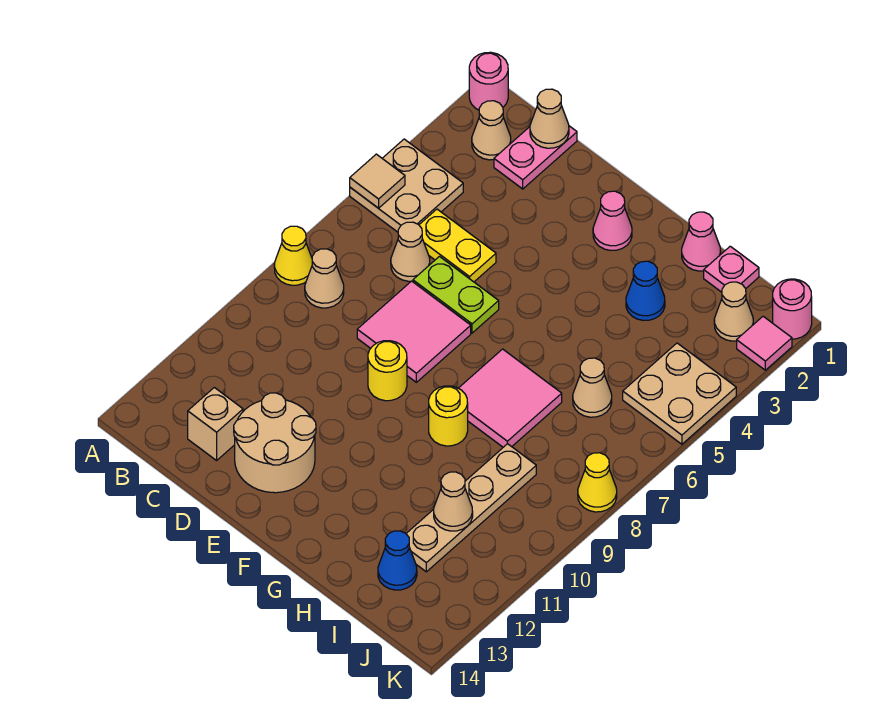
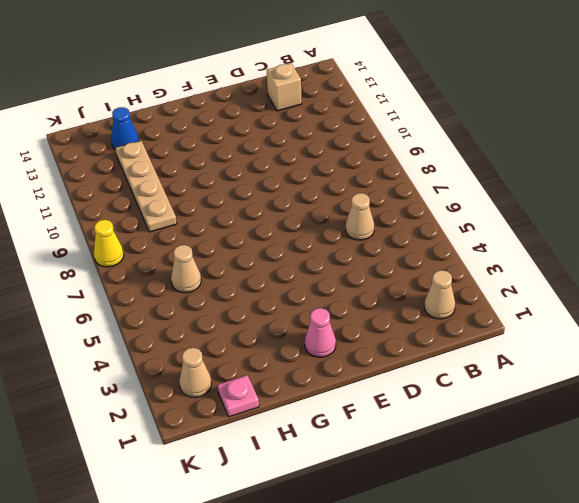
none -> pink 1x1 round brick [469,52,508,110]
none -> tan 2x2 plate [350,139,463,232]
none -> yellow 1x1 cone [274,226,312,285]
none -> tan 1x1 cone [305,249,344,308]

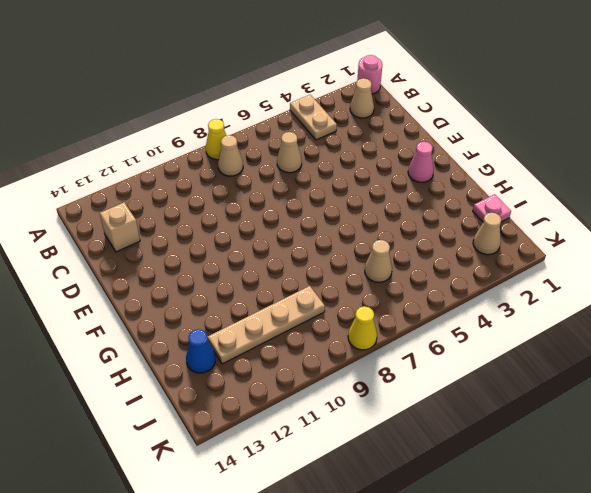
tan 1x2 plate [290,95,337,140] -> tan 2x2 plate [350,139,463,232]
none -> pink 1x2 plate [494,126,577,189]
none -> yellow 1x2 plate [419,209,496,282]
none -> lime 1x2 plate [413,257,499,333]
none -> pink 2x2 tile [357,281,471,382]

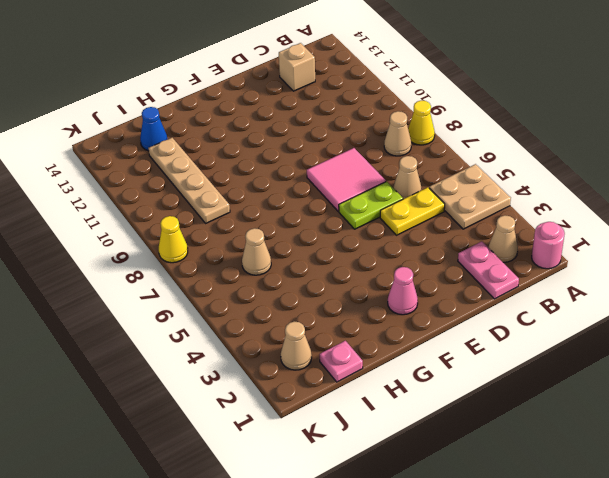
none -> tan 2x2 round brick [234,393,316,493]
none -> yellow 1x1 round brick [368,341,407,401]
none -> pink 2x2 tile [459,349,562,447]
none -> yellow 1x1 round brick [429,386,468,446]

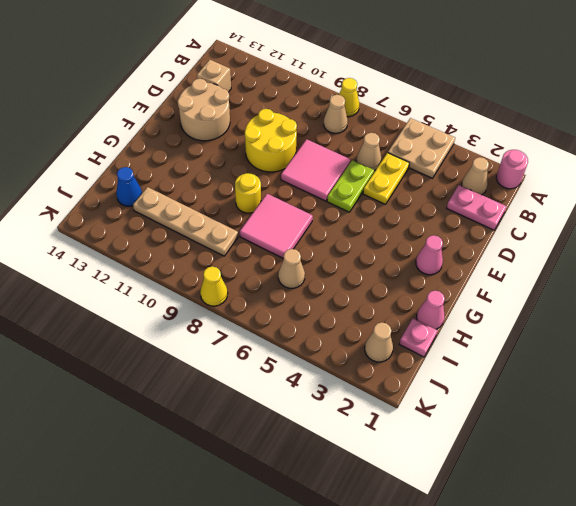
yellow 2x2 round brick [245,109,297,172] -> yellow 1x1 round brick [368,341,407,401]
none -> blue 1x1 cone [626,261,665,320]
none -> tan 2x2 plate [623,343,736,444]
none -> pink 1x1 round brick [773,279,812,339]
none -> pink 1x1 tile [737,316,792,370]

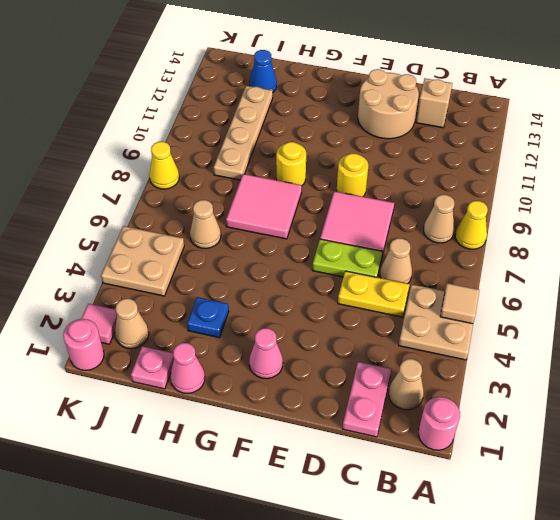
blue 1x1 plate [187,297,229,338] -> blue 1x1 cone [626,261,665,320]
none -> tan 1x1 cone [530,89,569,148]
none -> tan 1x1 cone [434,472,473,531]

